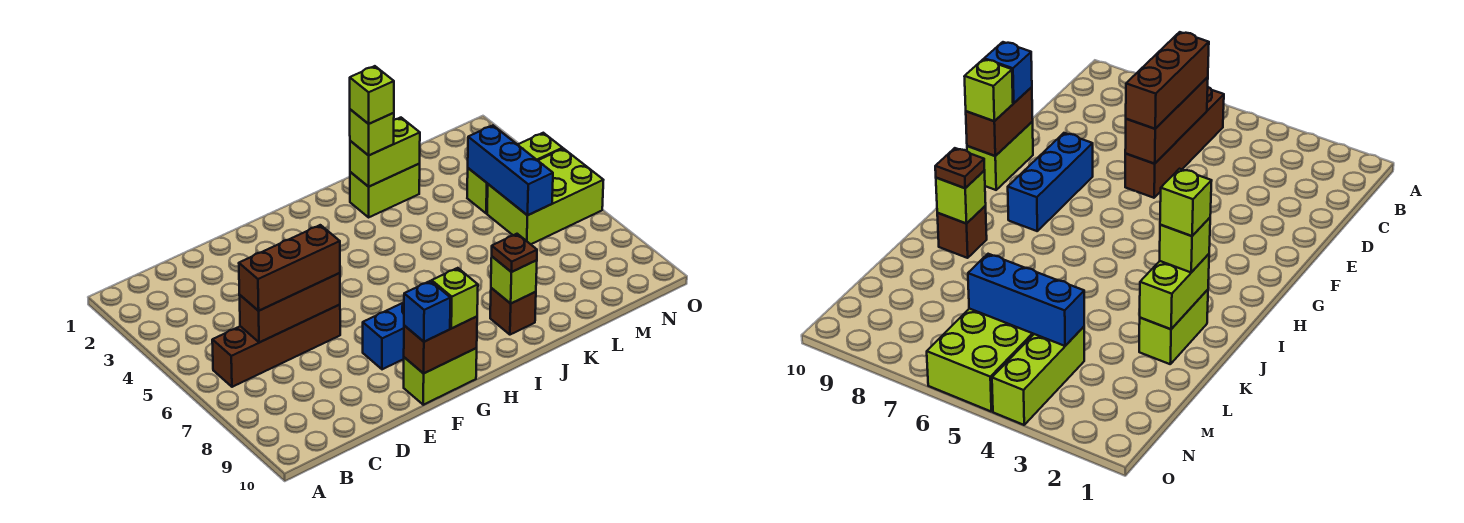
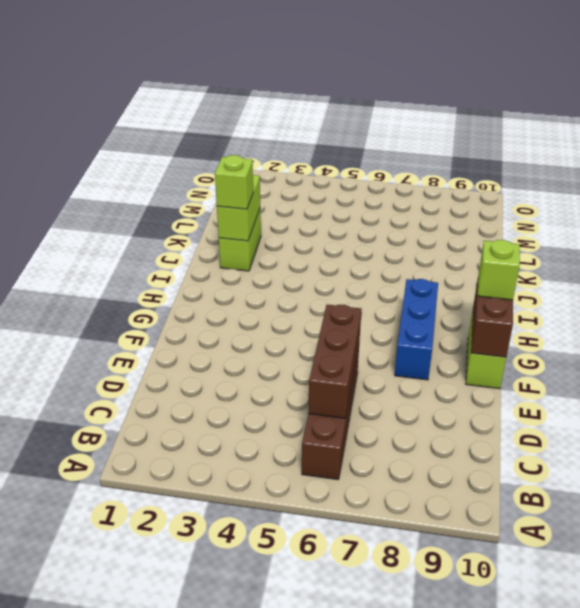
none -> brown 1x1 brick [490,288,536,335]
none -> lime 1x3 brick [467,133,563,213]
none -> lime 2x3 brick [487,149,603,244]

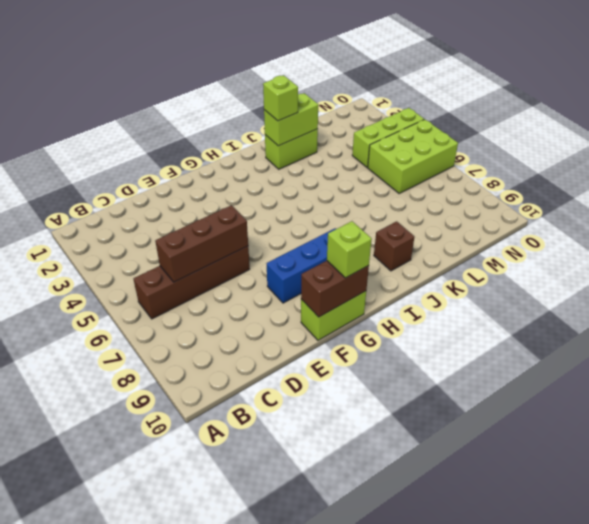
none -> lime 1x1 brick [491,257,537,303]
none -> blue 1x3 brick [468,125,553,215]
none -> brown 1x3 brick [239,225,340,311]

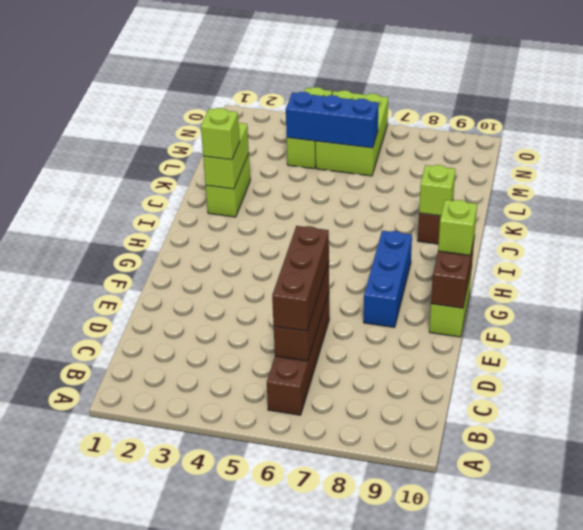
none -> blue 1x1 brick [404,281,450,342]
none -> brown 1x1 plate [492,234,537,272]
none -> lime 1x1 brick [350,66,394,124]

